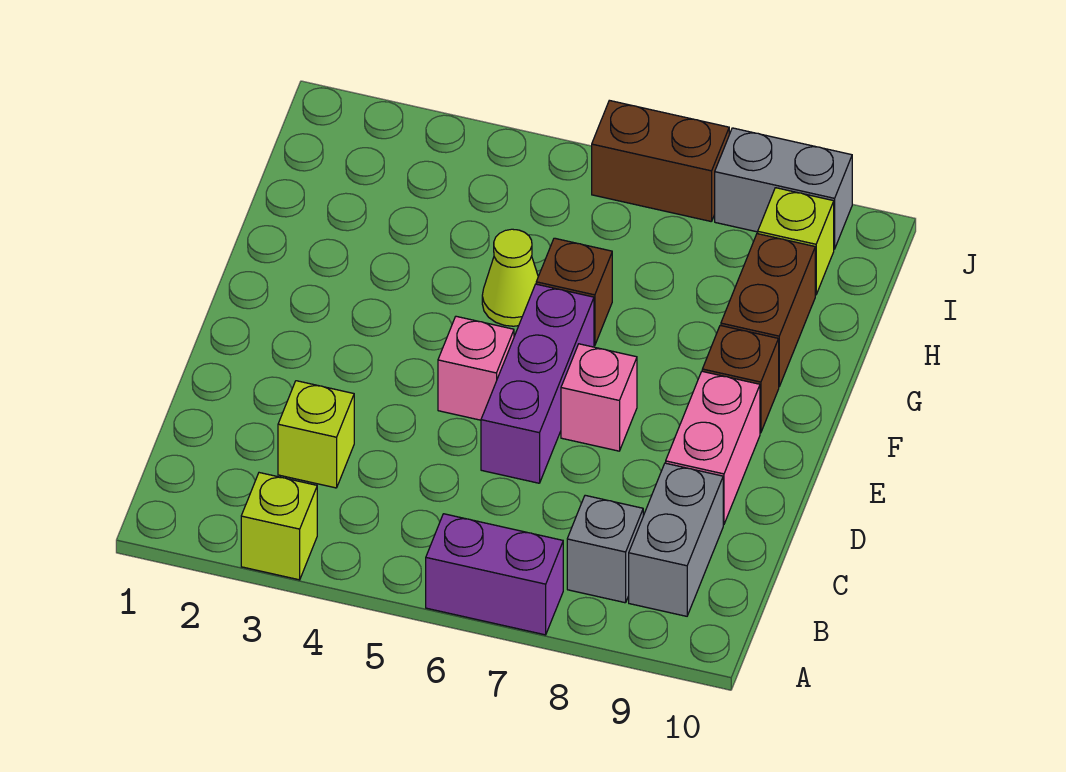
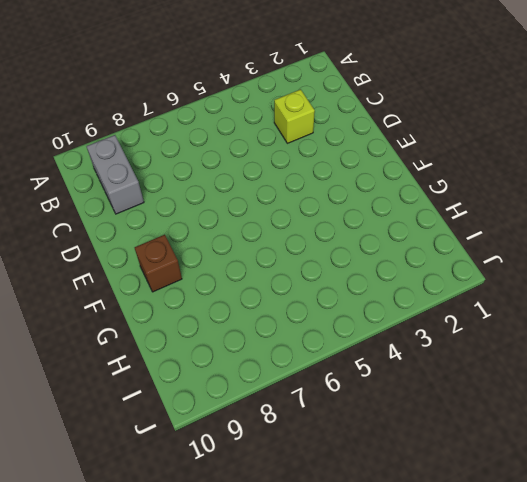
none -> lime 1x1 brick [241,473,317,580]
none -> purple 1x2 brick [426,514,563,635]
none -> grey 1x1 brick [567,495,643,603]

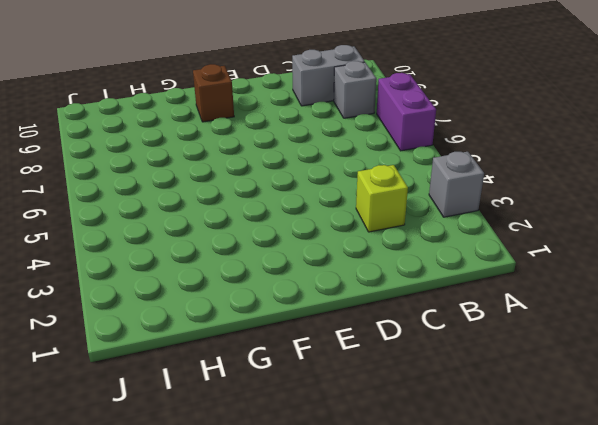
grey 1x1 brick [429,152,484,217] -> lime 1x1 brick [241,473,317,580]
none -> purple 1x3 brick [481,284,594,483]
none -> pink 1x2 brick [666,371,760,525]
none -> pink 1x1 brick [438,316,514,420]

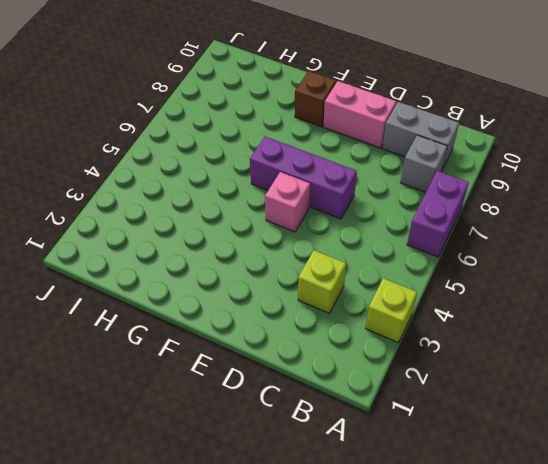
none -> pink 1x1 brick [561,344,637,451]
none -> lime 1x1 cone [482,229,538,326]
none -> brown 1x1 brick [536,238,612,346]

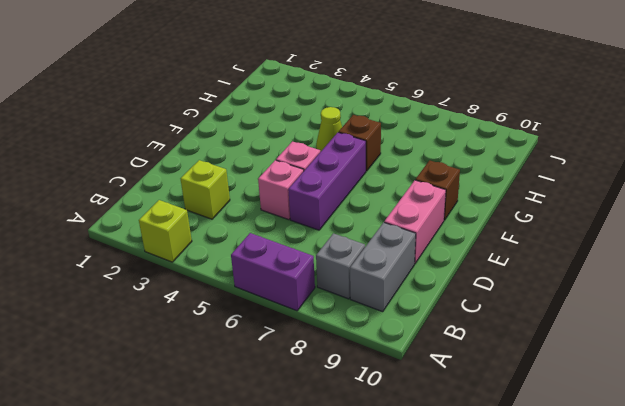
pink 1x1 brick [258,160,304,220] -> pink 1x1 brick moved to [561,344,637,451]
none -> brown 1x2 brick [721,234,815,386]
none -> lime 1x1 brick [758,188,834,295]
none -> brown 1x2 brick [592,100,729,222]

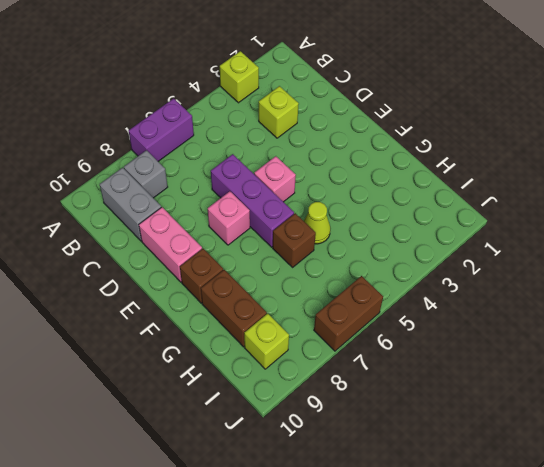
none -> grey 1x2 brick [715,128,852,249]

